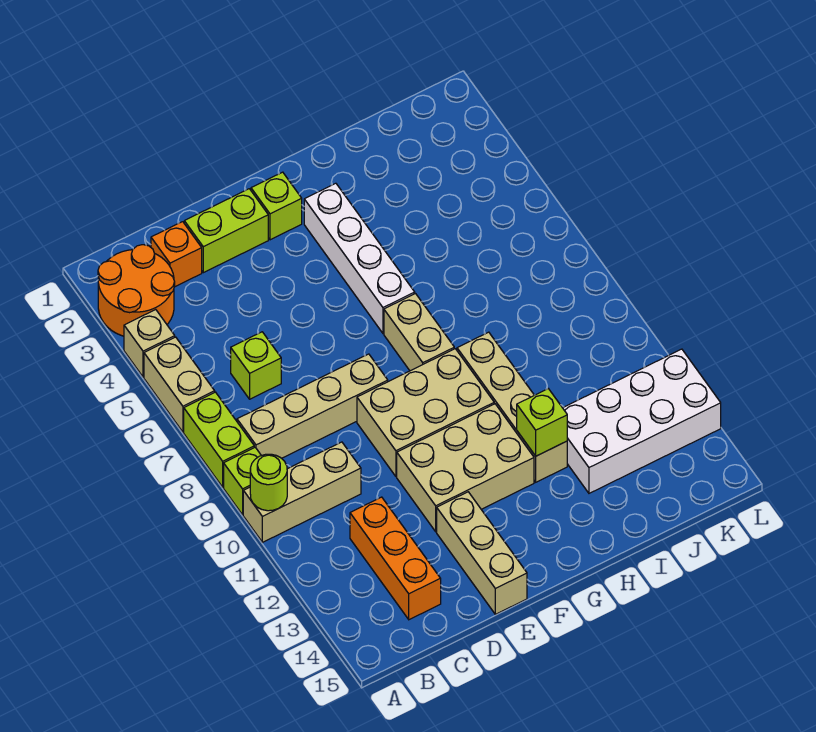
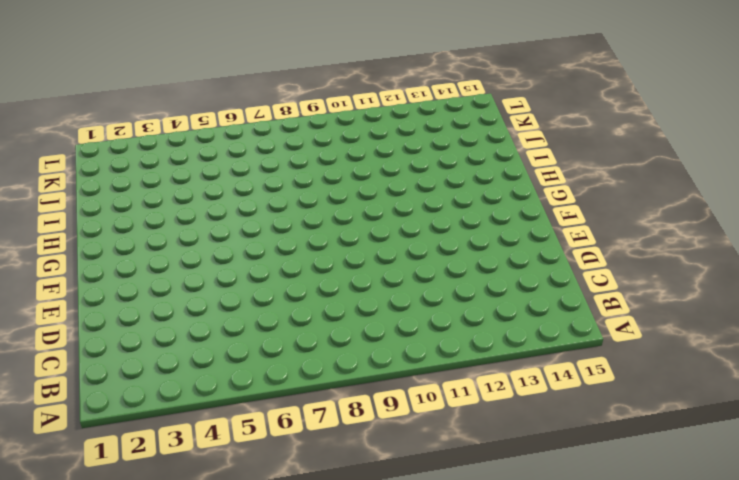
none -> orange 2x2 round brick [98,245,175,336]
none -> tan 1x1 brick [124,310,175,377]
none -> tan 1x2 brick [144,337,215,432]

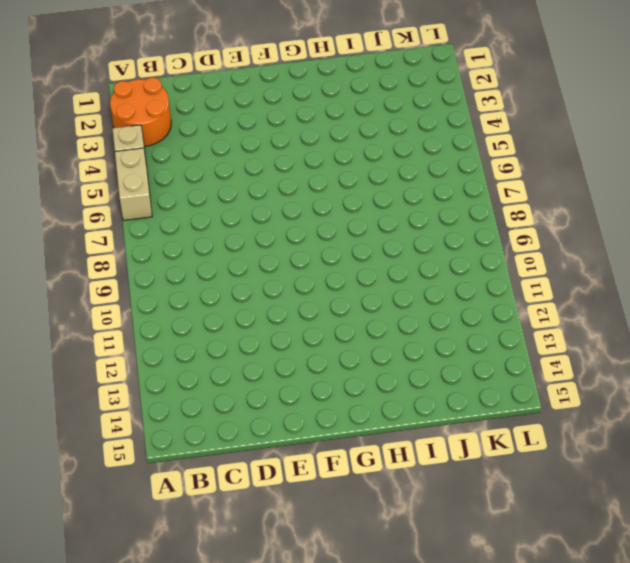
none -> lime 1x2 brick [184,392,254,487]
none -> lime 1x1 brick [224,447,261,515]
none -> tan 1x3 brick [243,442,361,542]

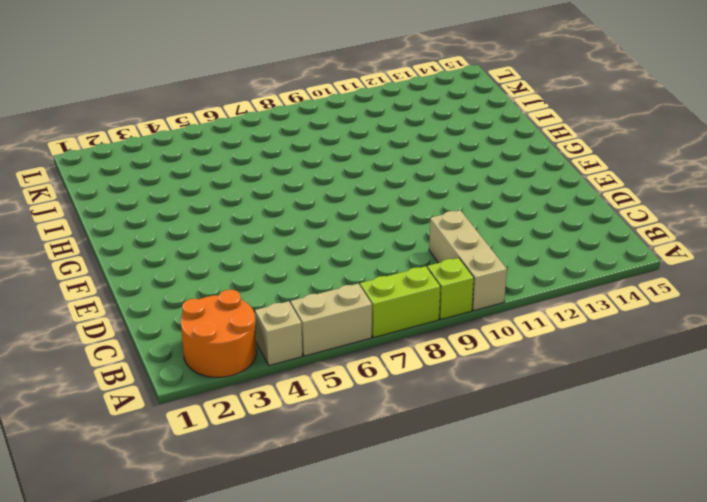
none -> tan 1x4 brick [237,354,388,458]
none -> orange 1x1 brick [151,222,202,287]
none -> lime 1x1 brick [231,332,281,399]

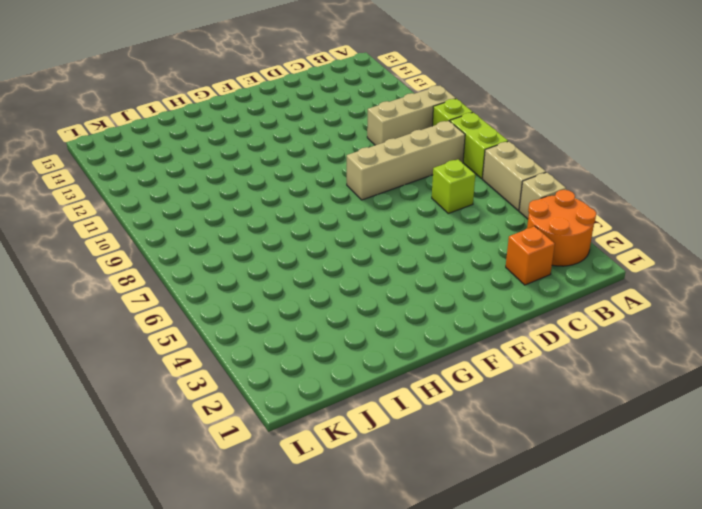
none -> orange 1x3 brick [350,497,441,620]
none -> lime 1x2 brick [184,189,268,273]
none -> tan 2x3 brick [357,349,494,477]

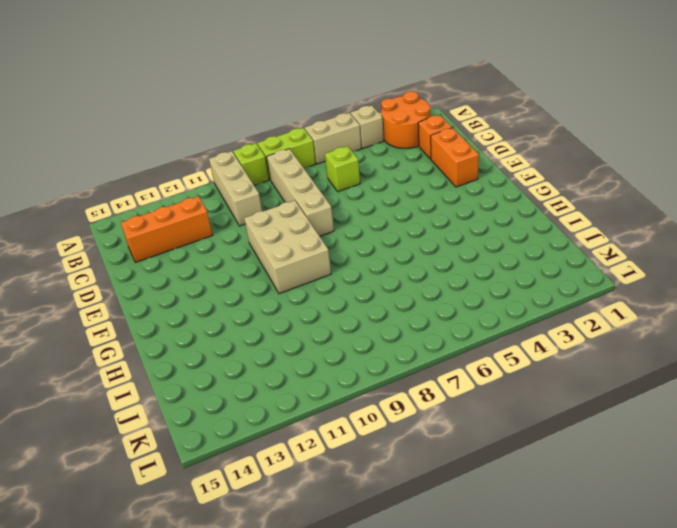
orange 1x2 brick [431,128,479,187] -> lime 1x2 brick [184,189,268,273]
none -> tan 2x3 brick [397,404,534,532]
none -> tan 1x3 brick [437,492,527,614]
none -> lime 1x1 brick [251,172,302,240]

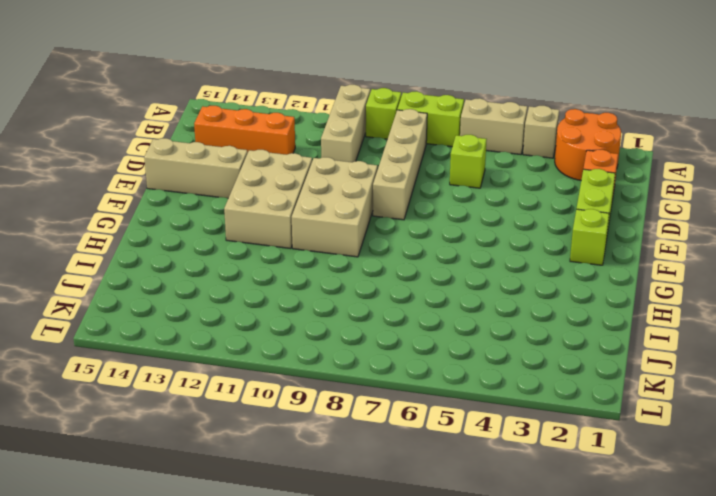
none -> white 1x4 brick [304,183,415,333]
none -> tan 1x2 brick [384,294,454,371]
none -> tan 1x4 brick [457,332,567,482]

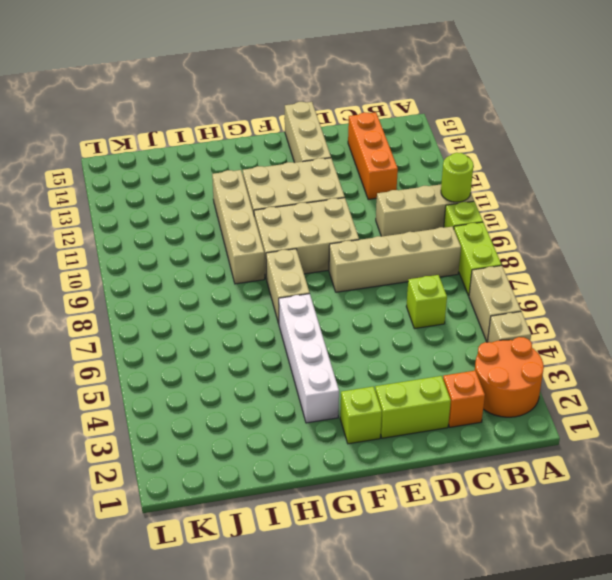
none -> white 2x4 brick [563,349,721,493]
none -> lime 1x1 brick [517,389,567,456]

